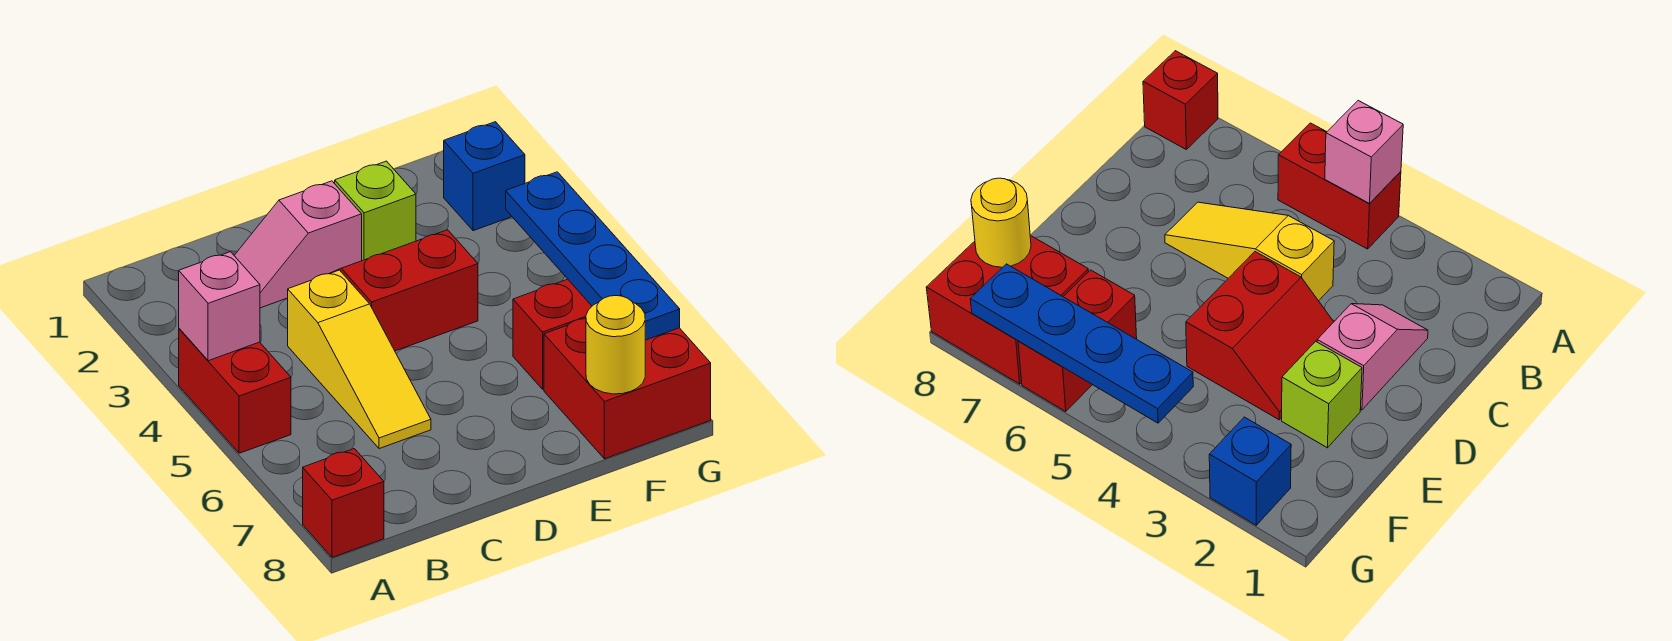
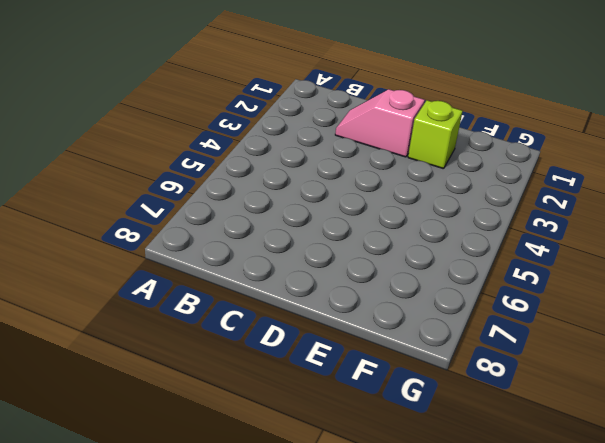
none -> red 1x2 brick [179,329,291,453]
none -> red 1x1 brick [303,449,384,557]
none -> yellow 1x3 slope [288,270,431,449]

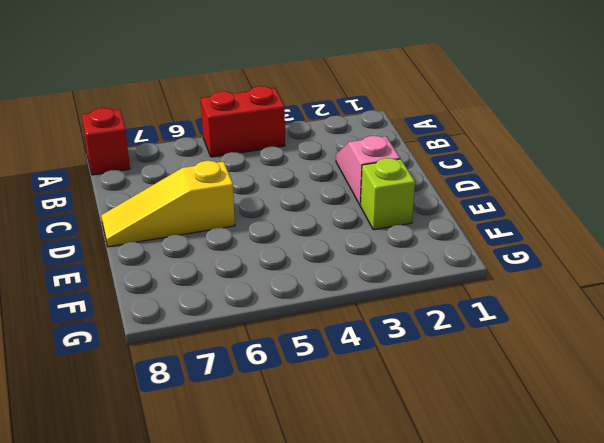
yellow 1x3 slope [101,161,235,247] -> yellow 1x3 slope moved to [288,270,431,449]
none -> red 2x2 slope [329,230,478,351]
none -> red 1x2 brick [513,279,592,389]
none -> red 2x2 brick [544,319,711,459]

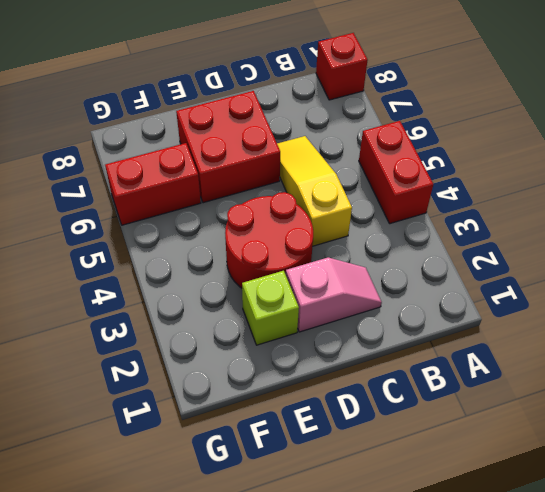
red 2x2 round brick [225,192,313,288] -> red 2x2 slope [329,230,478,351]
red 2x2 brick [176,91,280,203] -> red 2x2 brick moved to [544,319,711,459]
none -> blue 1x1 brick [444,122,525,231]
none -> pink 1x1 brick [179,252,260,361]
none -> yellow 1x1 round brick [586,296,645,394]

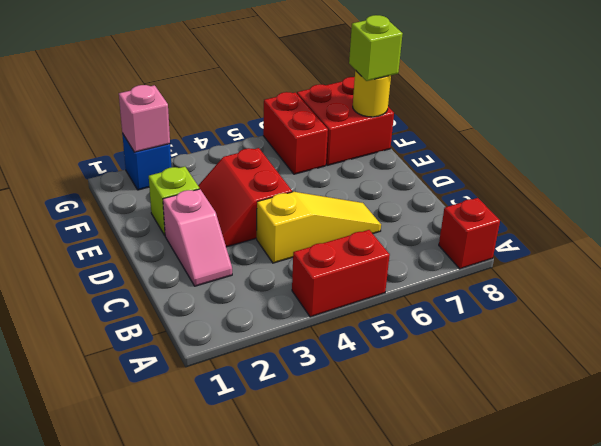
lime 1x1 brick [349,15,403,81] -> none
pink 1x1 brick [119,85,170,152] -> pink 1x1 brick moved to [179,252,260,361]
none -> blue 1x4 plate [506,172,680,340]

